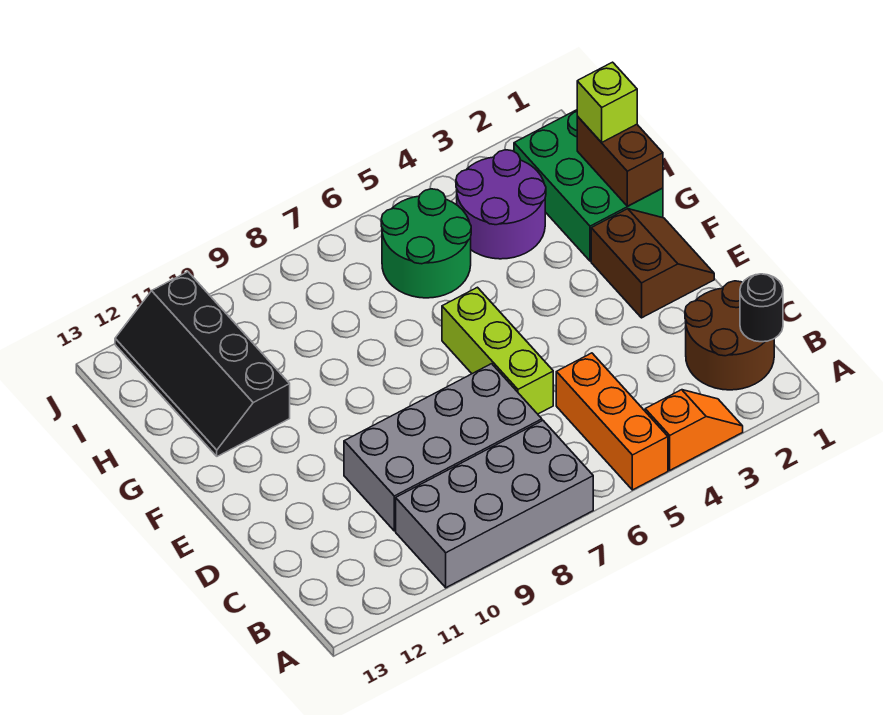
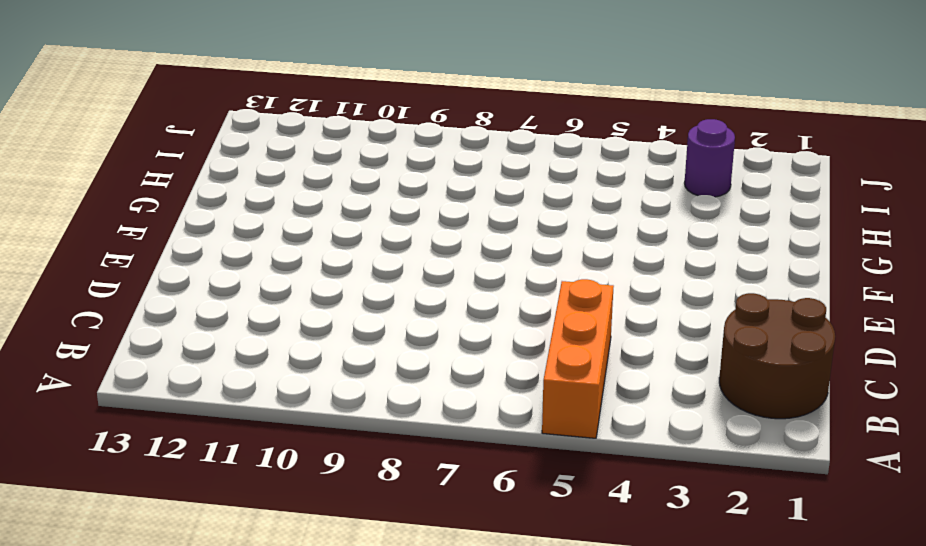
purple 1x1 round brick [685,119,735,197] -> purple 2x2 round brick [456,150,546,259]
none -> orange 1x2 slope [645,390,743,470]
none -> grey 2x4 brick [396,421,593,588]
none -> grey 2x4 brick [344,364,542,531]

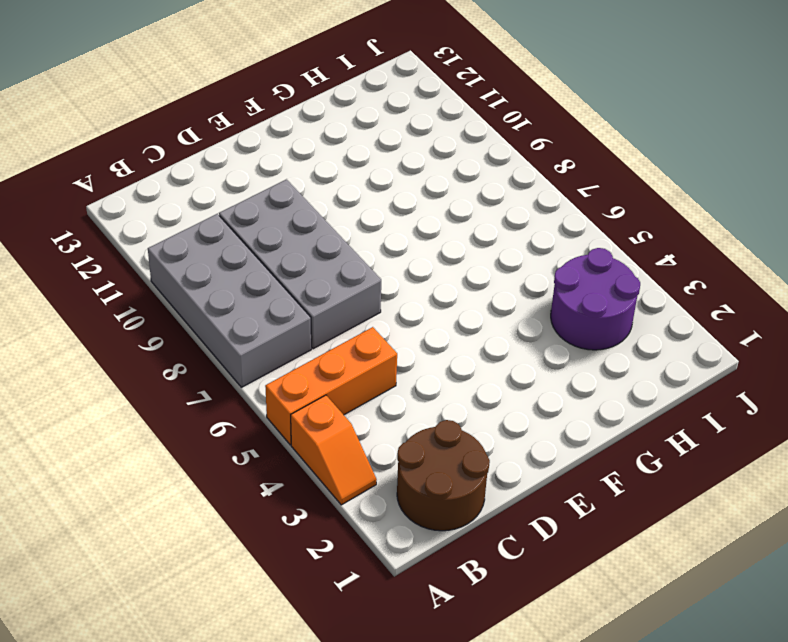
none -> lime 1x3 brick [442,287,553,414]
none -> brown 2x2 slope [591,209,714,318]
none -> green 2x3 brick [514,110,663,261]

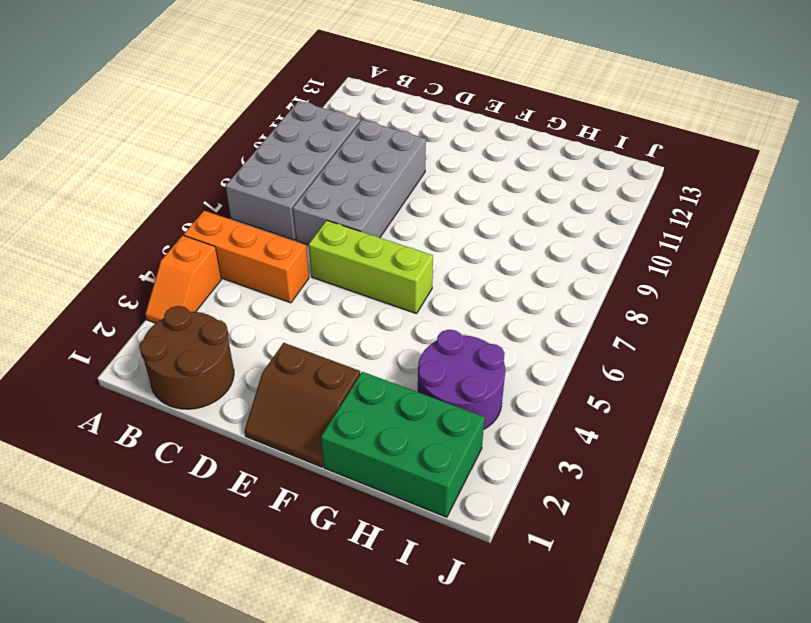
none -> black 2x4 slope [115,272,290,456]
none -> green 2x2 round brick [381,189,471,298]
none -> black 1x1 round brick [740,274,783,342]

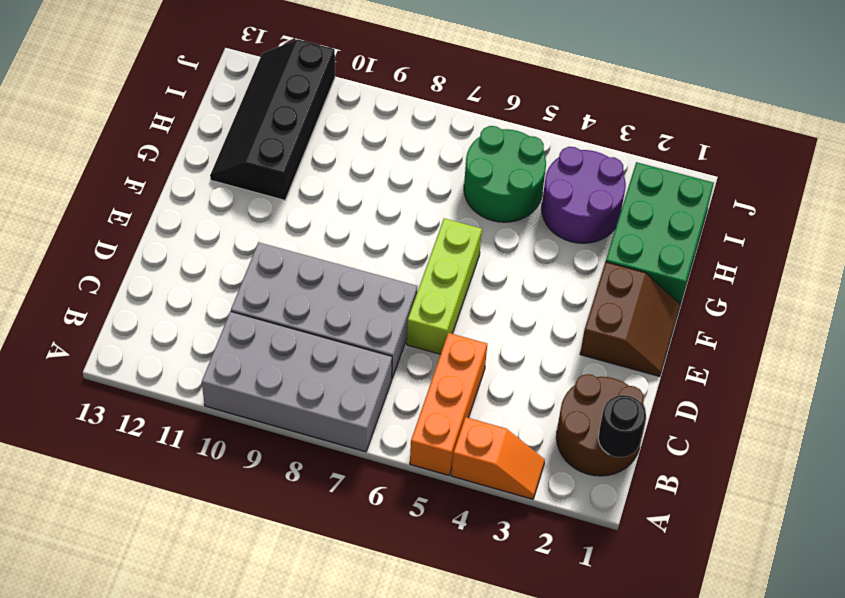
none -> brown 1x2 brick [577,116,663,206]
none -> lime 1x1 brick [577,62,637,142]

